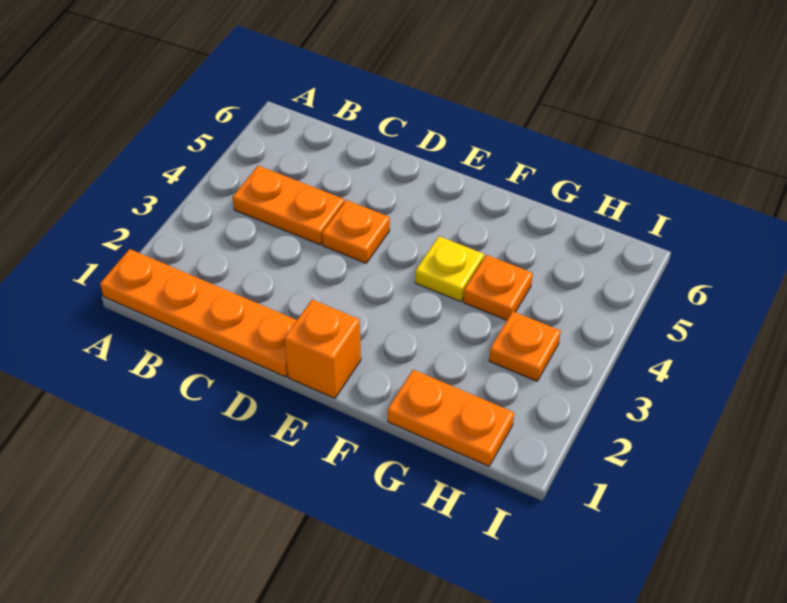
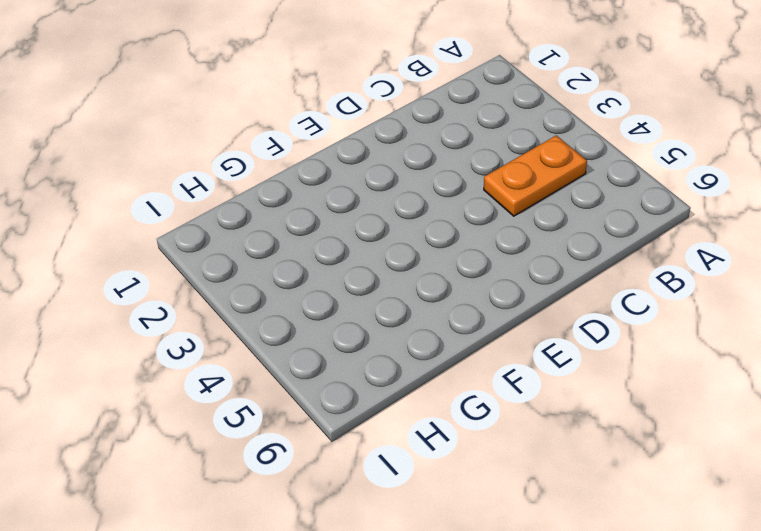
none -> orange 1x4 plate [100,249,297,377]
none -> orange 1x1 plate [322,200,390,263]

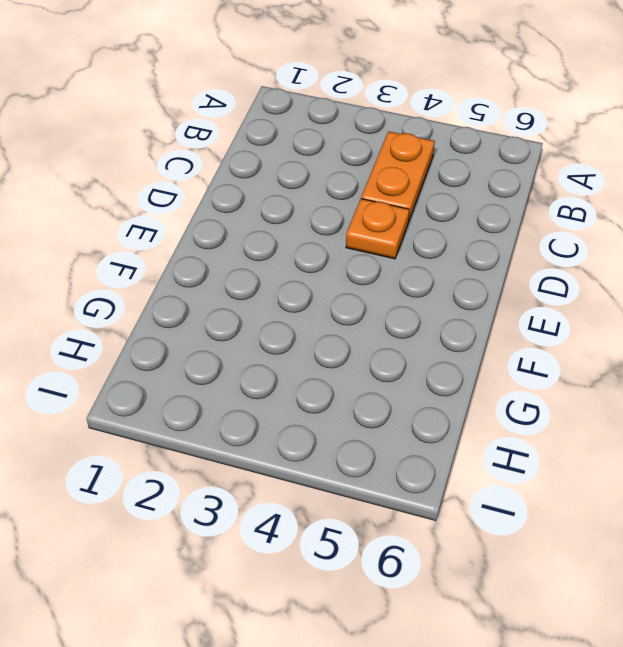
none -> orange 1x4 plate [100,249,297,377]
none -> orange 1x1 brick [284,300,361,398]

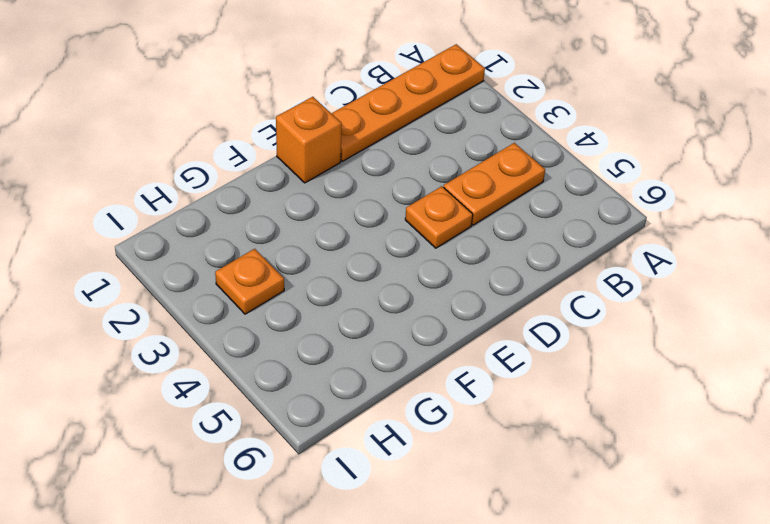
none -> yellow 1x1 plate [415,236,484,302]
none -> orange 1x2 plate [388,370,514,466]

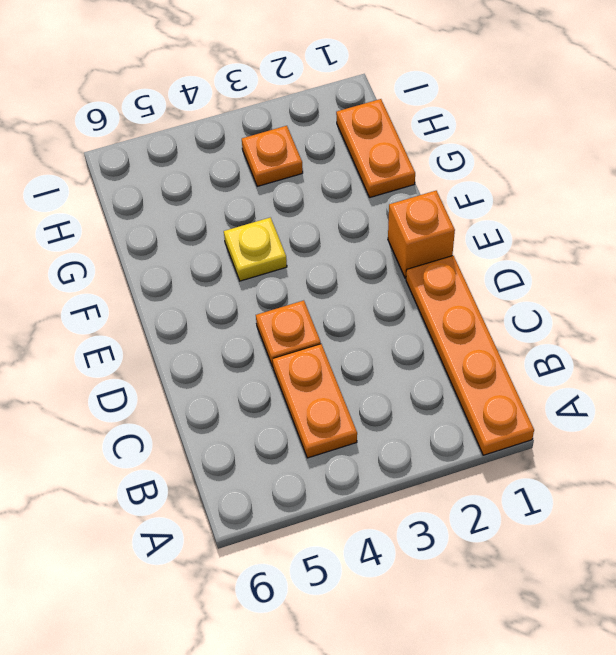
none -> orange 1x1 plate [463,255,533,320]

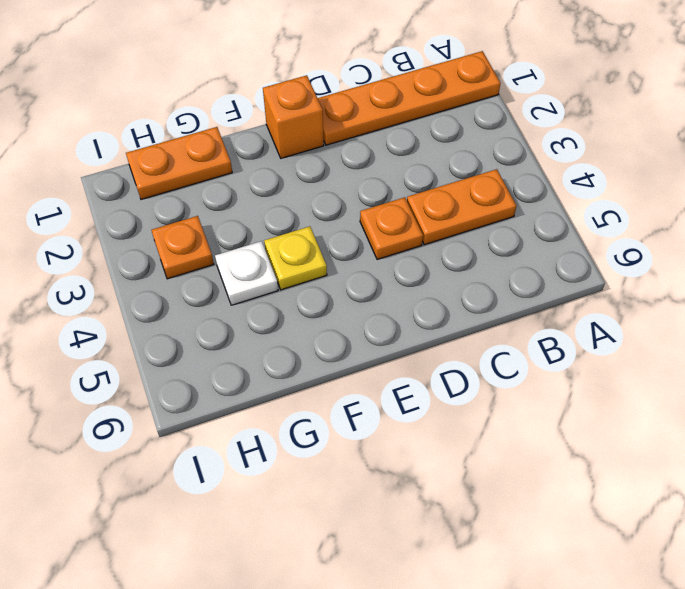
white 1x1 plate [215,241,278,305] -> orange 1x1 plate [463,255,533,320]

